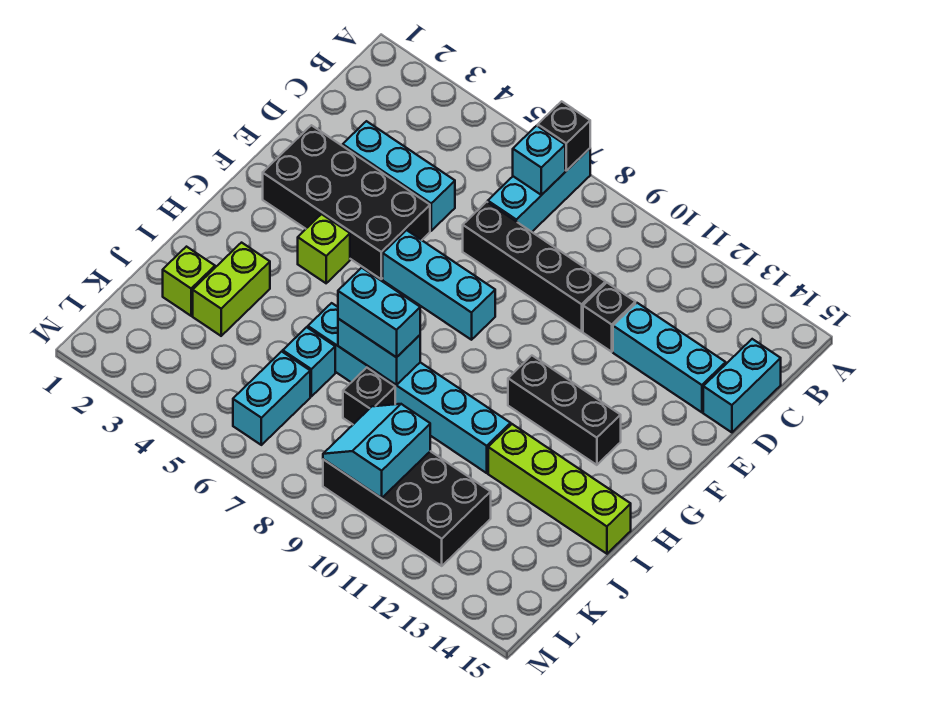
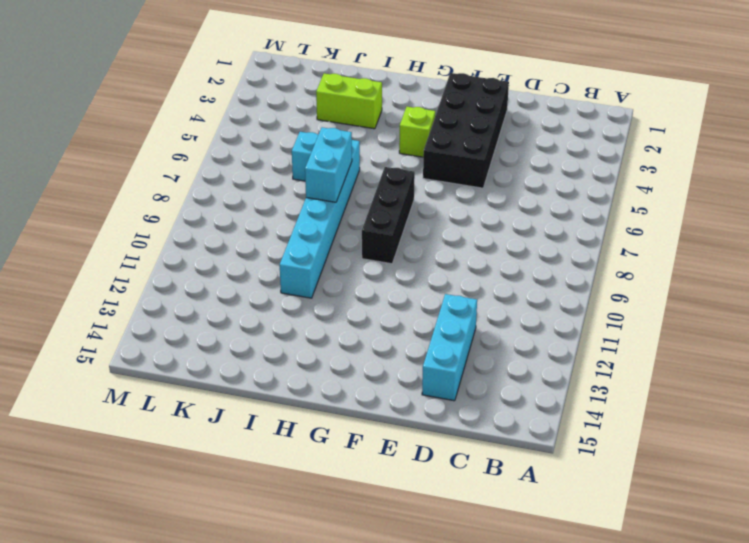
black 1x3 brick [362,167,415,264] -> black 1x3 brick moved to [508,356,621,465]
none -> cyan 1x3 brick [488,149,590,232]
none -> cyan 1x2 brick [703,339,781,432]
none -> cyan 1x3 brick [343,121,455,231]

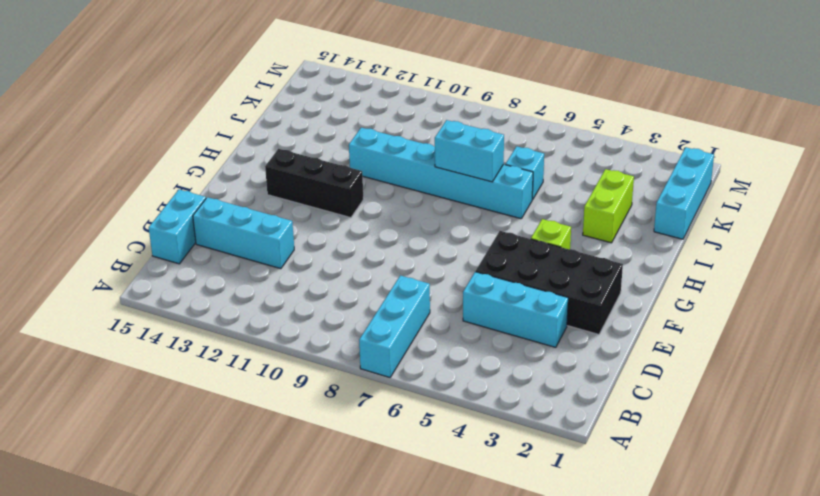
cyan 1x3 brick [654,147,714,239] -> cyan 1x3 brick turned to [383,230,495,340]
none -> black 1x4 brick [463,202,605,332]
none -> black 1x1 brick [583,283,635,352]
none -> lime 1x4 brick [488,424,631,554]

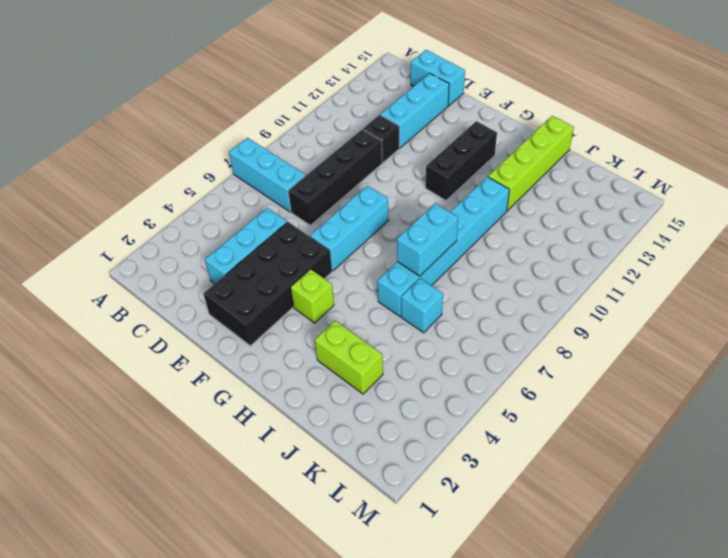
none -> lime 1x1 brick [163,247,215,316]
none -> black 1x1 brick [343,368,395,424]
none -> cyan 1x2 brick [233,351,310,445]

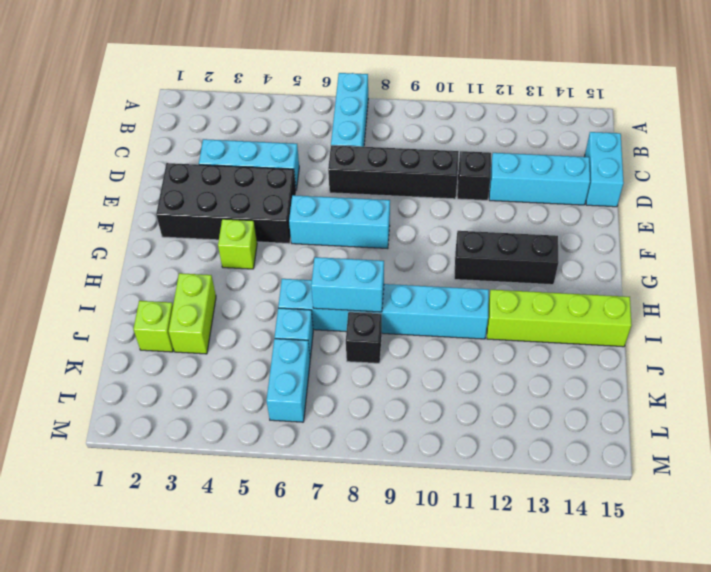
none -> black 2x4 brick [323,451,491,566]
none -> black 1x1 brick [538,101,590,171]
none -> cyan 1x1 brick [513,126,565,195]

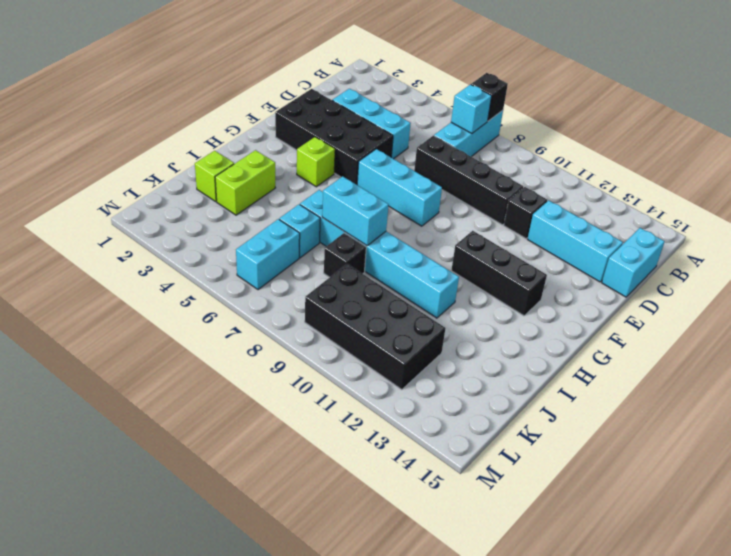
none -> lime 1x4 brick [488,424,631,554]
none -> cyan 2x2 slope [323,404,430,498]
none -> cyan 1x2 brick [338,268,420,357]

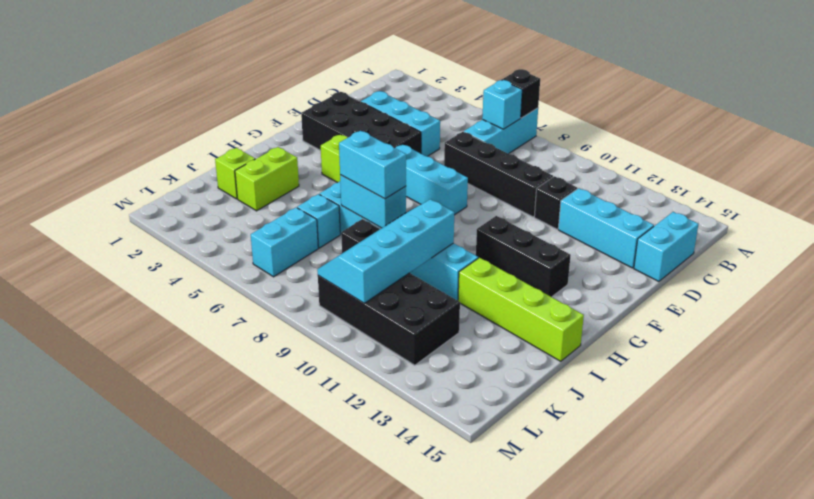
cyan 2x4 slope [317,199,454,303] -> cyan 2x2 slope [323,404,430,498]

